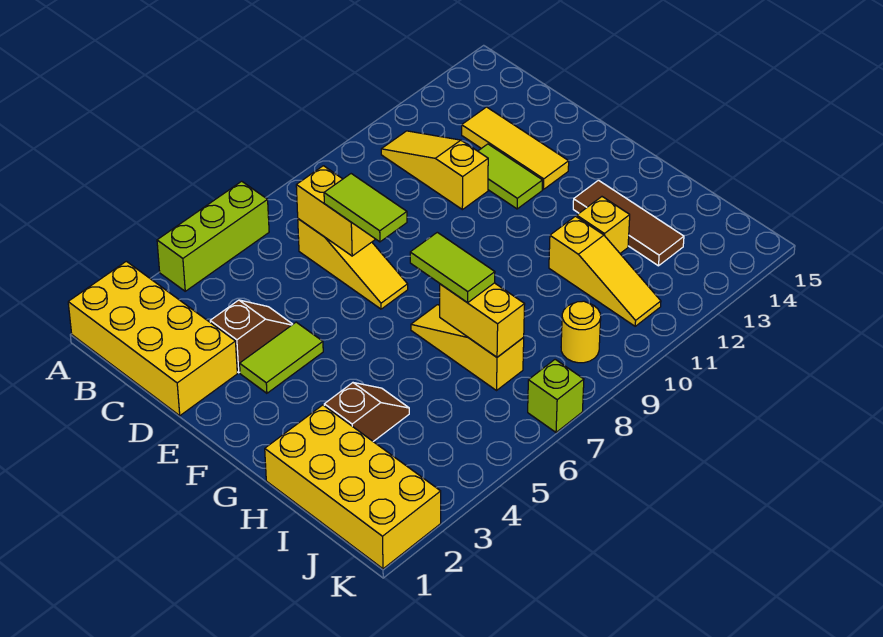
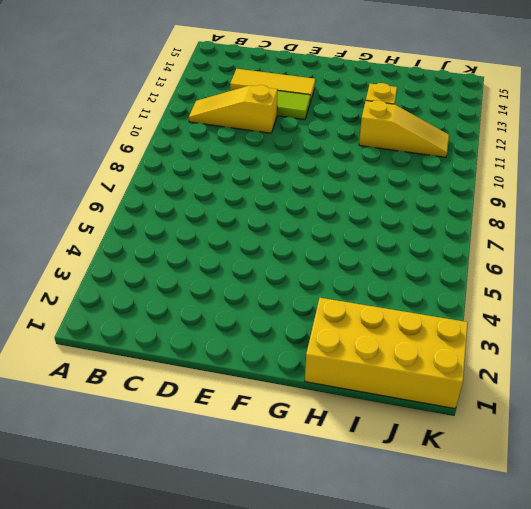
none -> yellow 2x4 brick [68,261,237,416]
none -> lime 1x3 brick [157,181,269,291]
none -> yellow 1x3 slope [298,219,408,309]

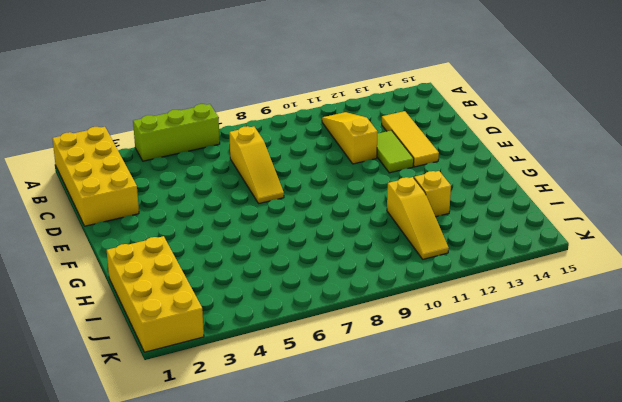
none -> brown 1x2 slope [210,300,293,373]
none -> lime 1x2 tile [240,322,323,393]
none -> yellow 1x3 slope [411,305,524,390]

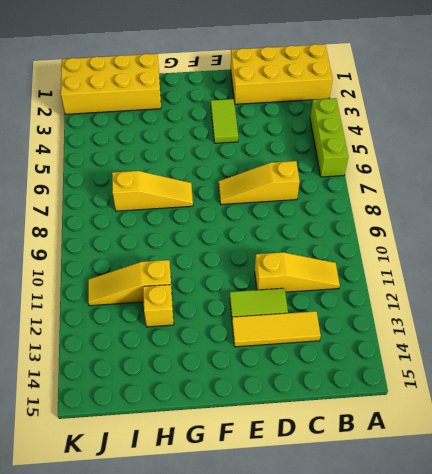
none -> brown 1x2 slope [210,300,293,373]
none -> brown 1x3 tile [573,180,684,266]
none -> brown 1x2 slope [324,383,409,441]

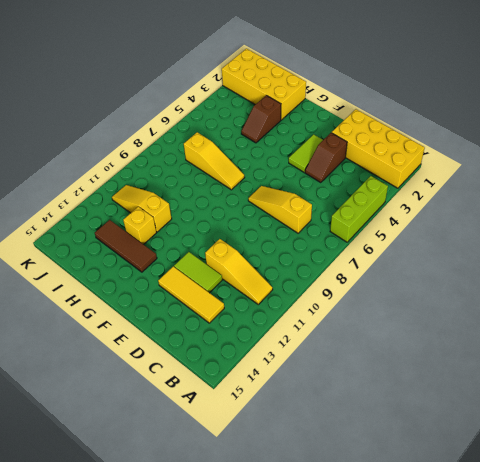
none -> yellow 1x1 round brick [561,301,601,363]
none -> lime 1x1 brick [528,359,584,432]
none -> yellow 1x2 brick [296,166,375,256]

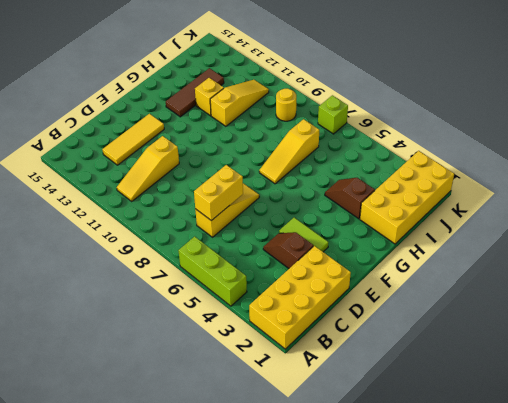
none -> lime 1x2 tile [478,144,543,209]
none -> yellow 1x2 brick [440,283,525,357]
none -> lime 1x2 tile [324,174,407,242]

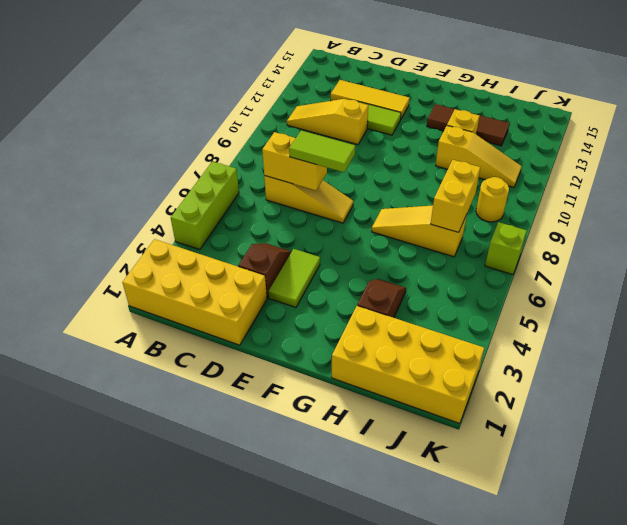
yellow 1x2 brick [431,160,480,232] -> yellow 1x2 brick turned to [440,283,525,357]
none -> lime 1x2 tile [410,232,495,303]

